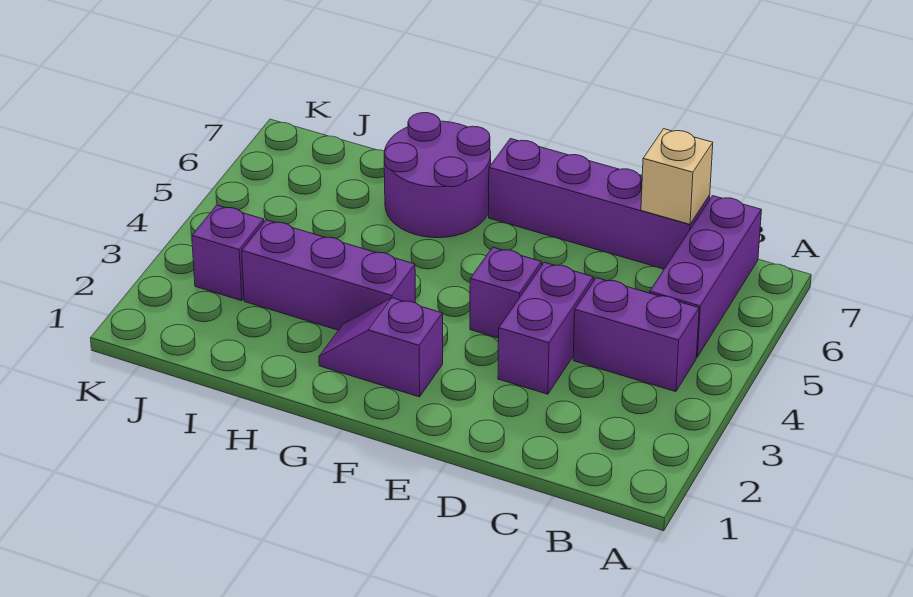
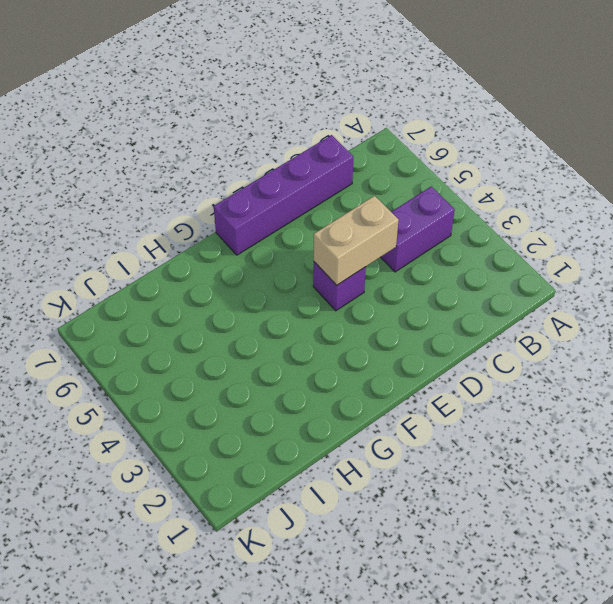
tan 1x2 brick [314,196,398,285] -> none
none -> purple 1x3 brick [650,196,761,357]
none -> purple 1x2 brick [498,262,594,394]

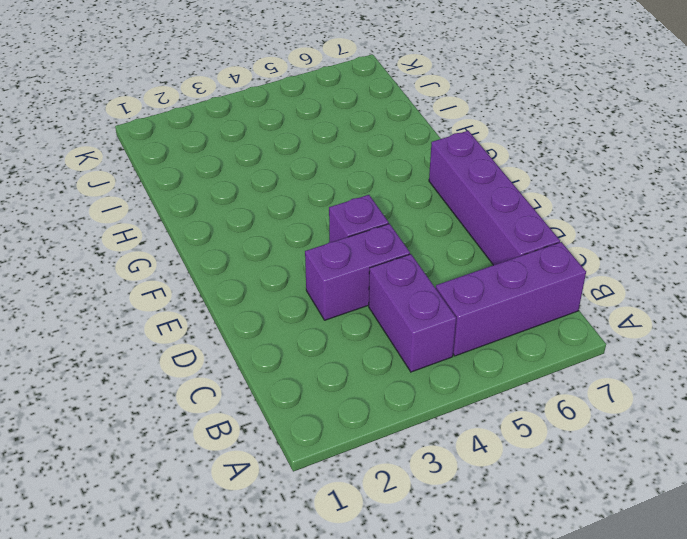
none -> purple 1x2 slope [319,298,443,397]
none -> purple 1x3 brick [242,220,415,330]

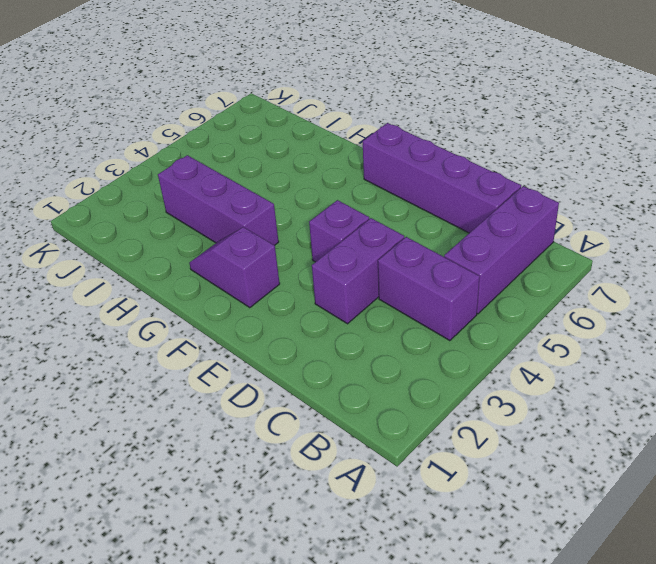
none -> purple 2x2 round brick [384,113,491,238]
none -> purple 1x1 brick [192,205,264,301]

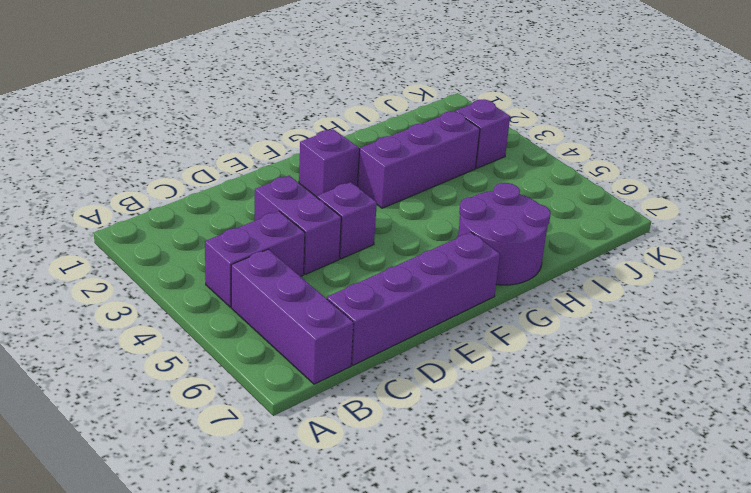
none -> tan 1x1 brick [641,129,713,224]

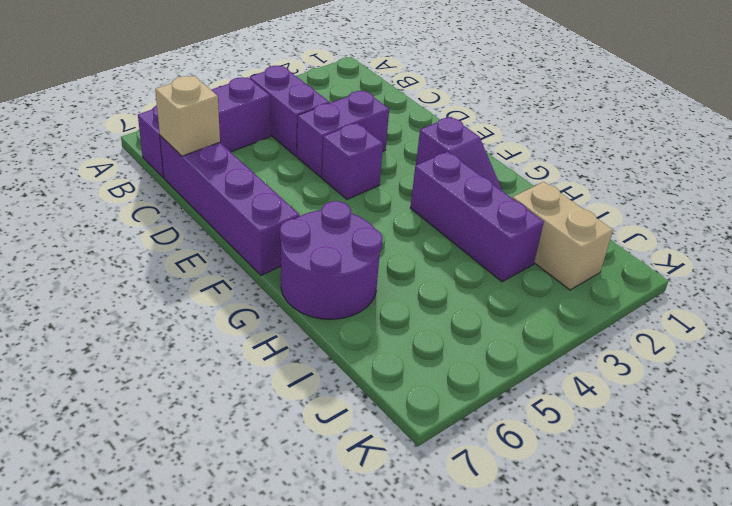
tan 1x2 brick [512,182,613,290] -> none
none -> purple 1x1 brick [192,205,264,301]

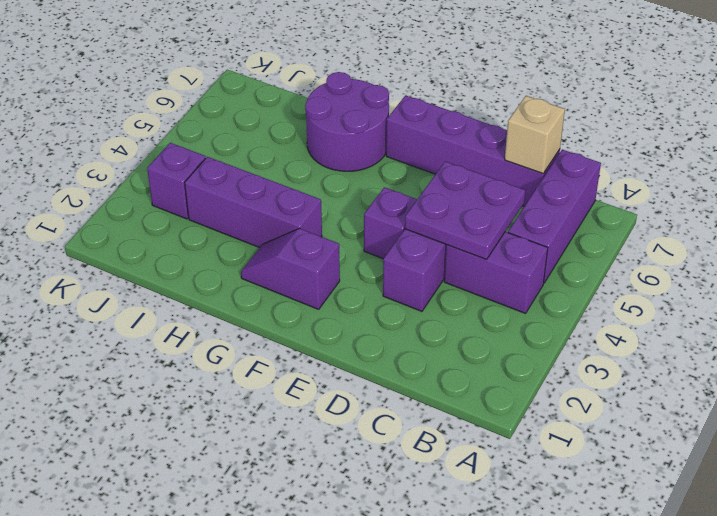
purple 2x2 plate [405,161,525,259] -> none

